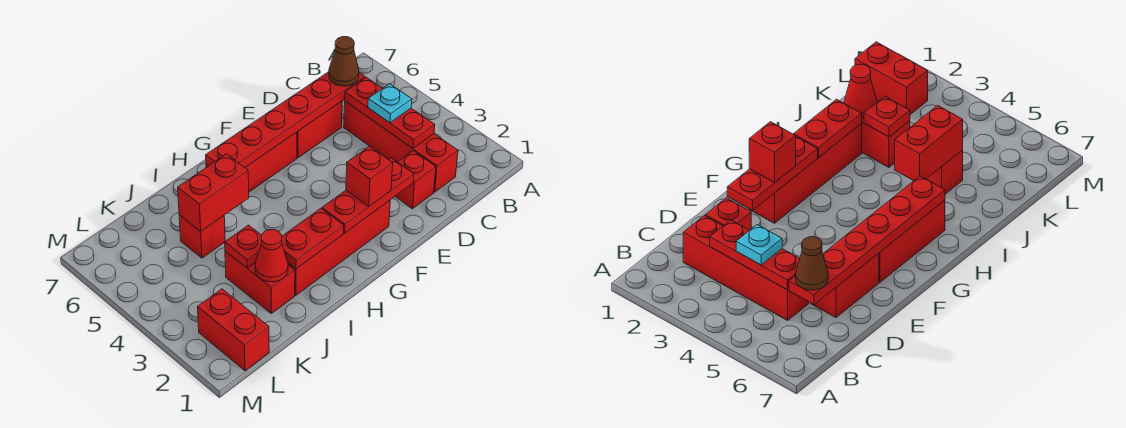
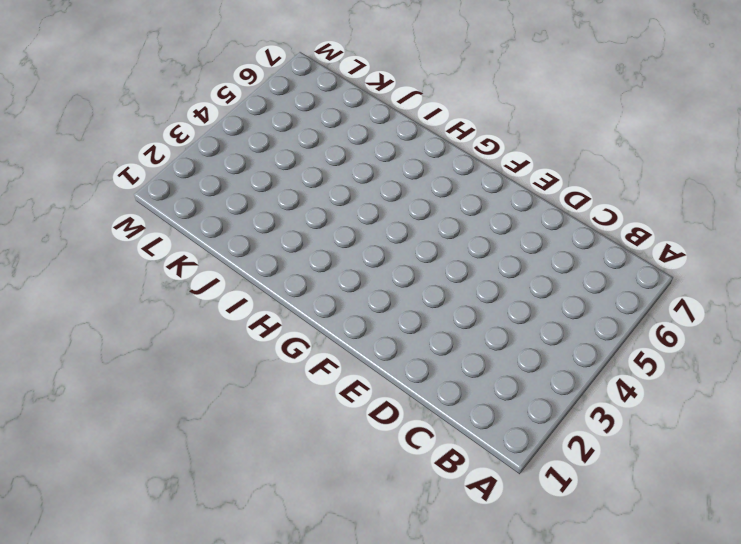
none -> red 1x4 brick [344,101,458,192]
none -> red 1x1 brick [395,151,436,209]
none -> red 1x2 brick [297,101,342,158]

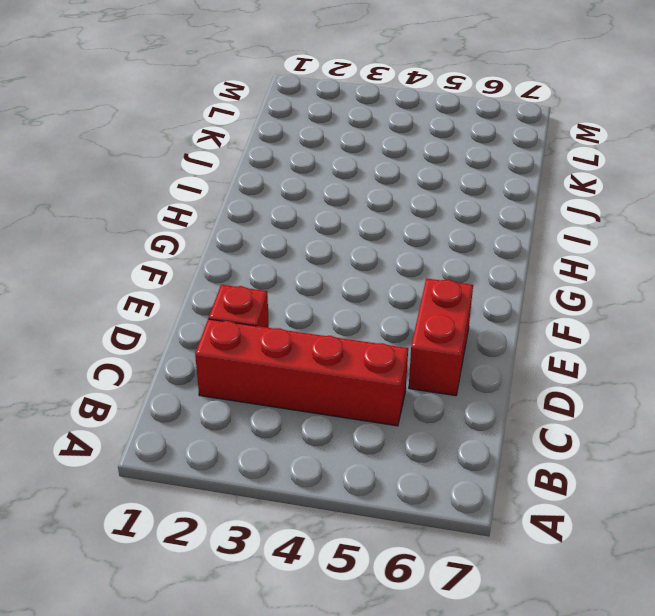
none -> red 1x4 brick [288,200,390,295]
none -> red 1x3 brick [206,132,297,192]
none -> red 1x2 brick [225,251,295,314]

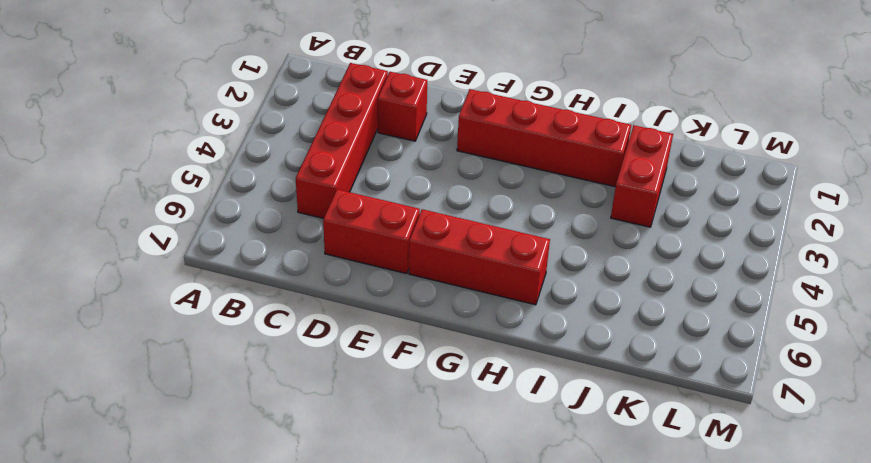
none -> red 1x1 brick [179,215,225,258]
none -> red 1x2 brick [198,289,269,371]
none -> red 1x3 plate [345,77,435,148]

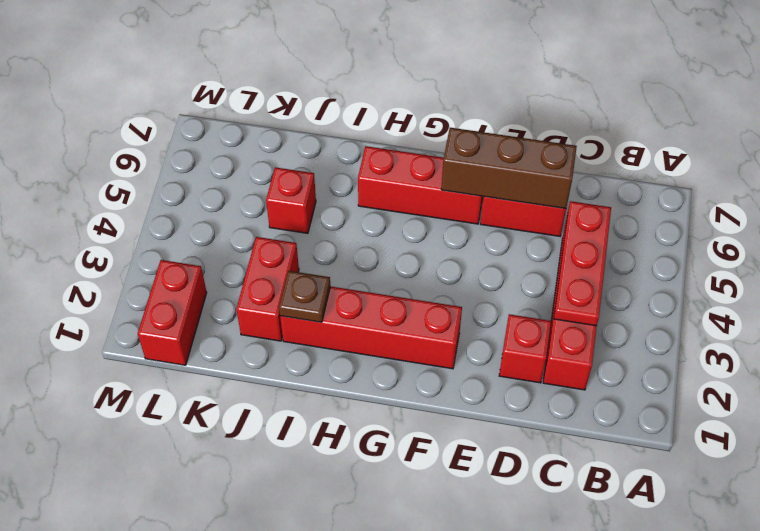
brown 1x3 brick [441,128,577,209] -> red 1x6 plate [206,72,365,168]
brown 1x1 plate [279,271,330,322] -> red 1x2 plate [282,208,344,269]
none -> red 1x3 plate [322,158,414,233]
none -> red 1x2 brick [178,154,249,231]
none -> red 1x1 cone [255,230,288,282]

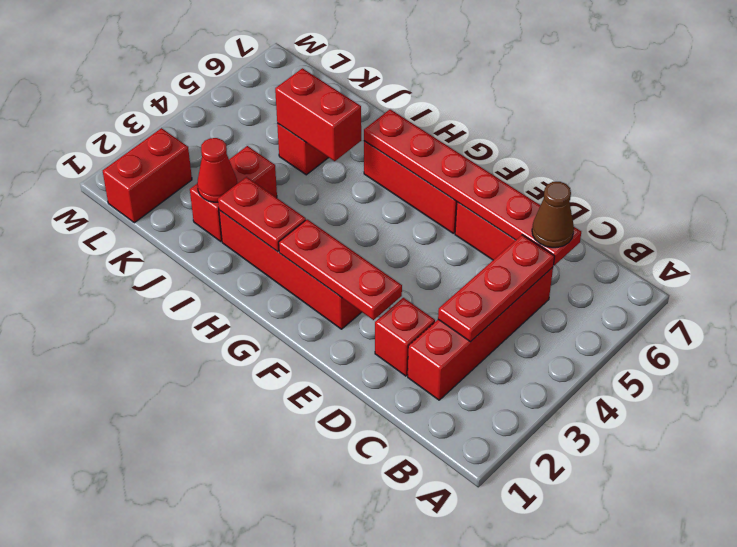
none -> red 1x1 plate [225,225,261,268]
none -> cyan 1x1 plate [368,84,412,123]
none -> red 1x1 brick [346,146,393,206]

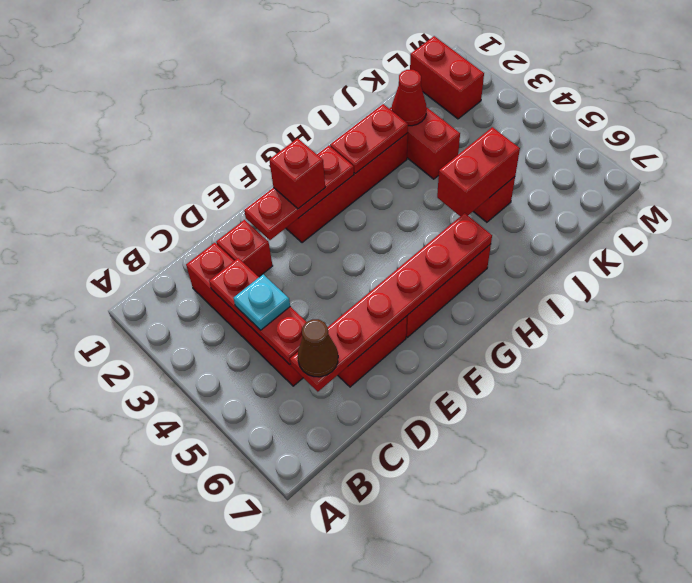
none -> red 1x1 plate [225,225,261,268]

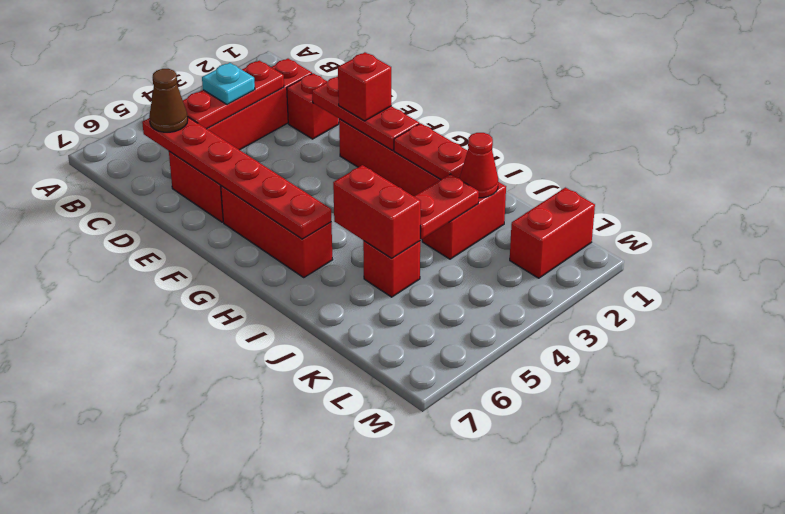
red 1x2 plate [414,174,479,239] -> red 1x1 plate [225,225,261,268]

